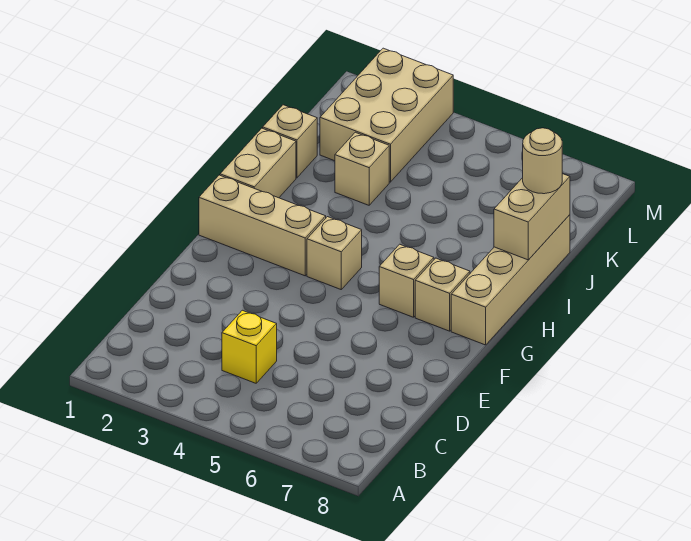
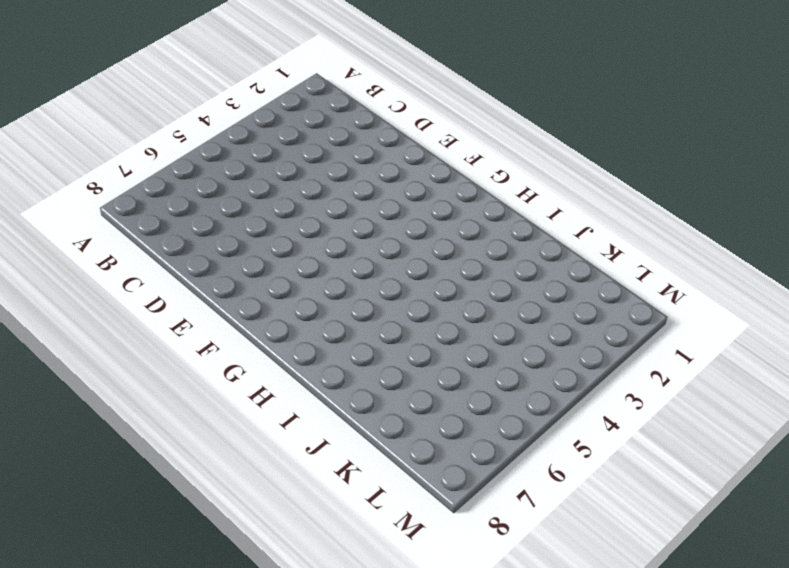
none -> yellow 1x1 brick [222,310,277,383]
none -> tan 1x3 brick [199,175,326,276]
none -> tan 1x1 brick [307,217,362,289]

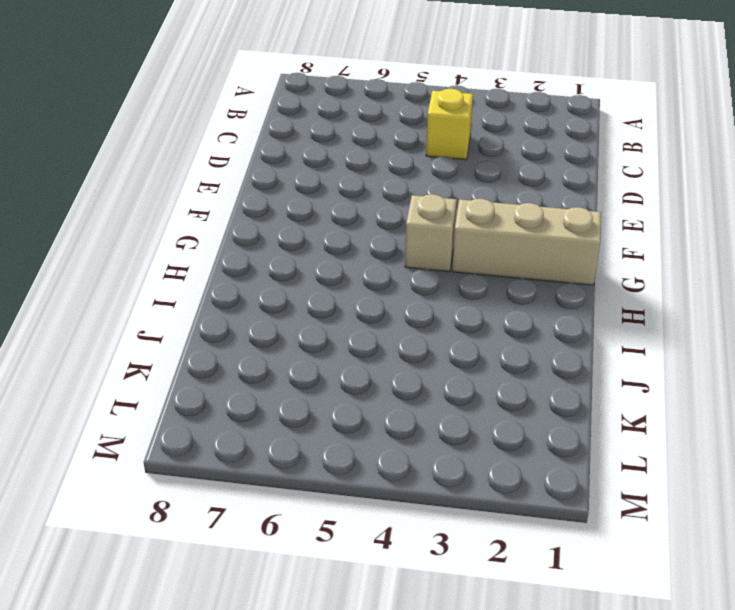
none -> tan 1x1 brick [379,244,434,317]
none -> tan 1x1 brick [415,258,470,331]
none -> tan 1x4 brick [451,215,570,345]

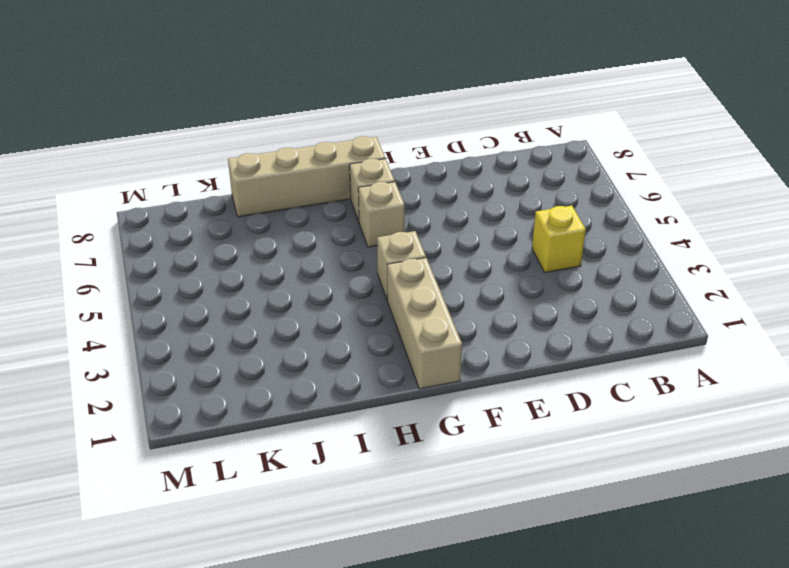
none -> tan 1x2 brick [220,128,296,198]
none -> tan 1x1 brick [263,105,317,178]
none -> tan 1x1 brick [335,132,389,205]

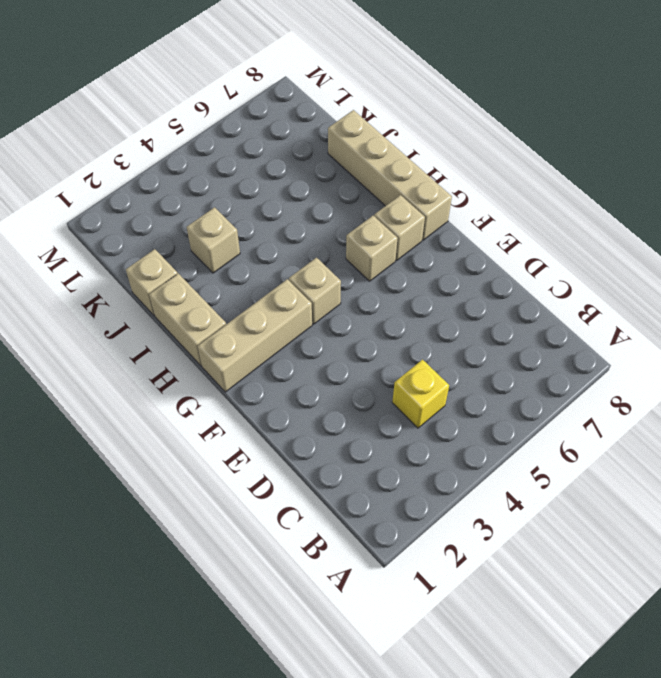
none -> tan 2x3 brick [320,48,453,182]
none -> tan 1x2 brick [494,174,570,260]
none -> tan 1x1 round brick [523,128,562,194]

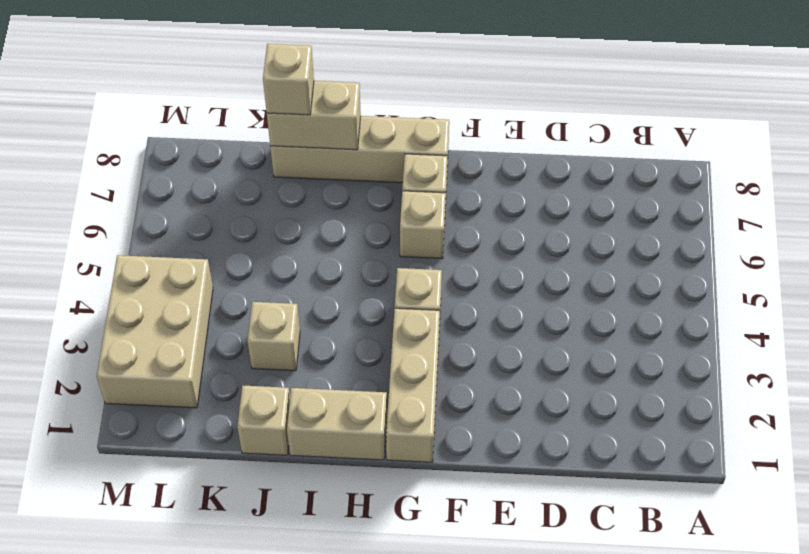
tan 1x1 brick [263,44,314,115] -> tan 1x1 round brick [523,128,562,194]
tan 2x3 brick [97,255,213,408] -> tan 2x3 brick turned to [320,48,453,182]
none -> yellow 1x1 brick [222,310,277,383]

